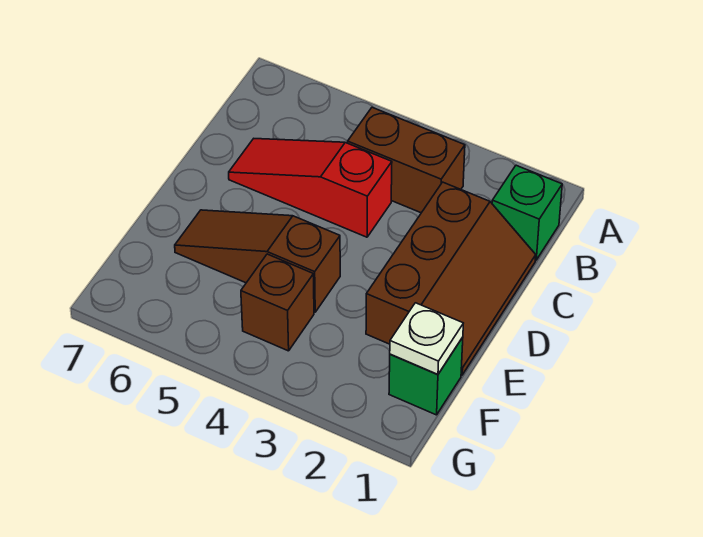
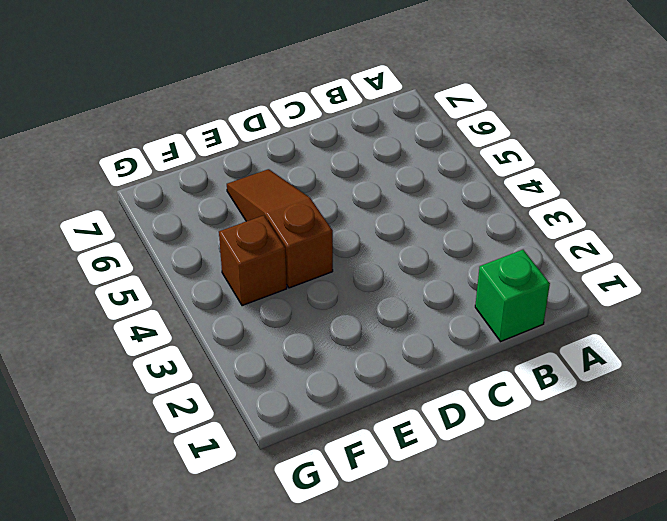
none -> brown 1x2 brick [348,107,465,213]
none -> brown 2x3 slope [366,182,536,375]

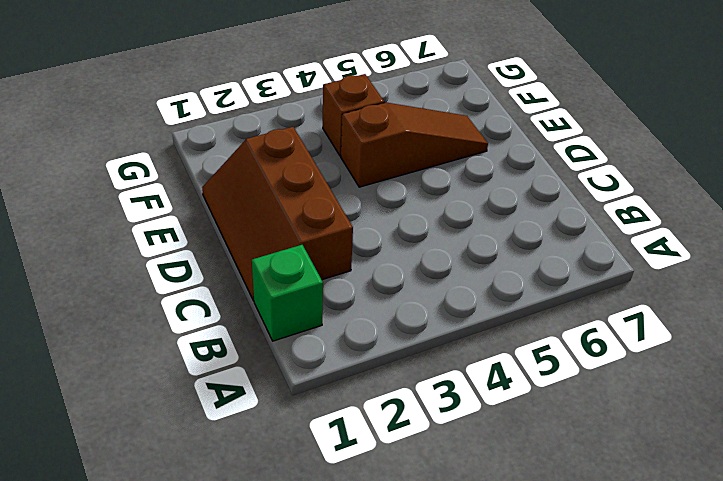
none -> brown 1x2 brick [348,107,465,213]
none -> red 1x3 slope [229,139,392,237]

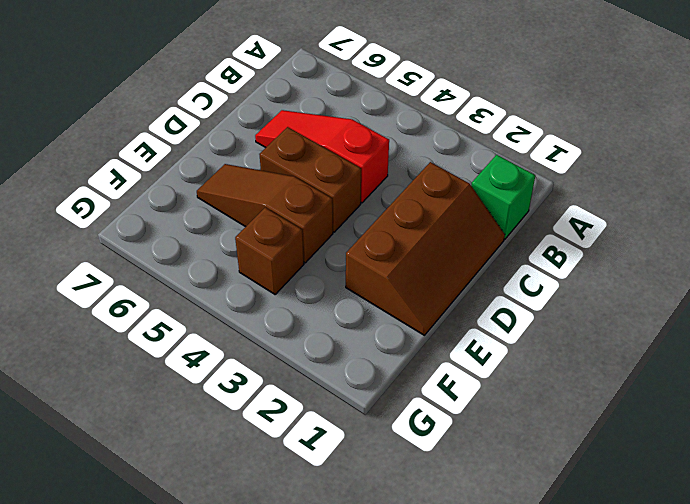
brown 1x2 brick [259,127,361,232] -> brown 1x2 brick moved to [348,107,465,213]
none -> green 1x1 brick [389,337,463,415]
none -> white 1x1 plate [390,303,463,375]

